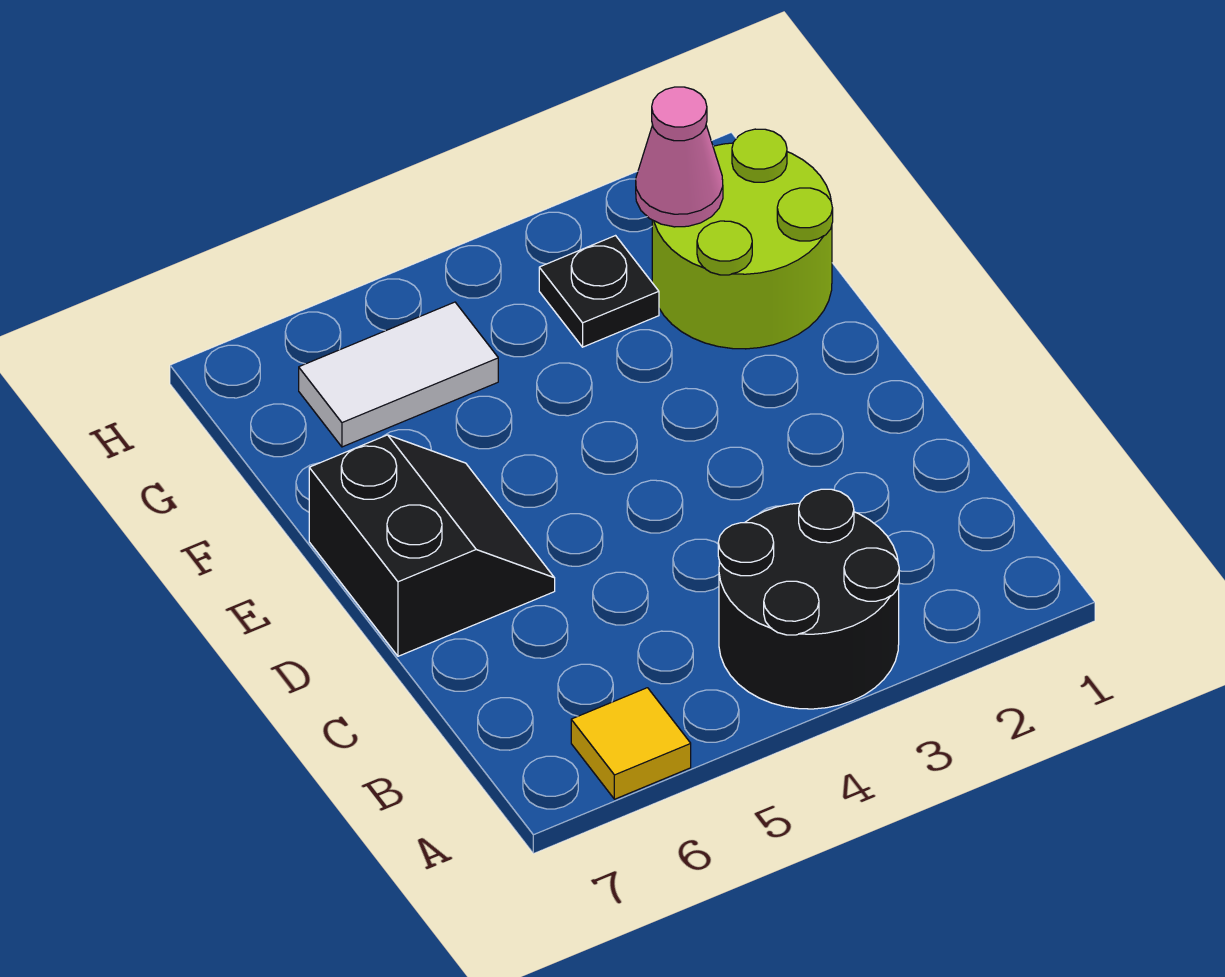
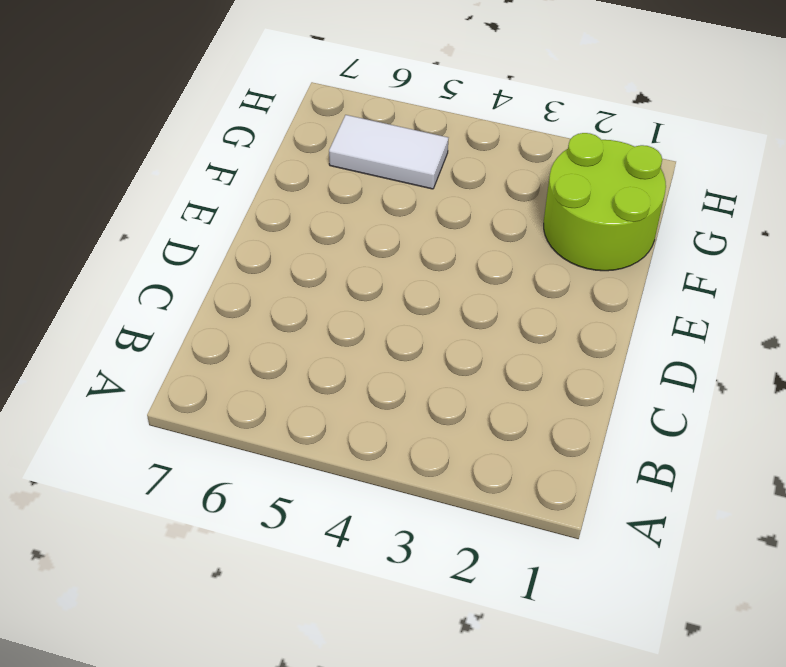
none -> black 2x2 round brick [718,489,899,709]
none -> yellow 1x1 tile [571,688,691,799]

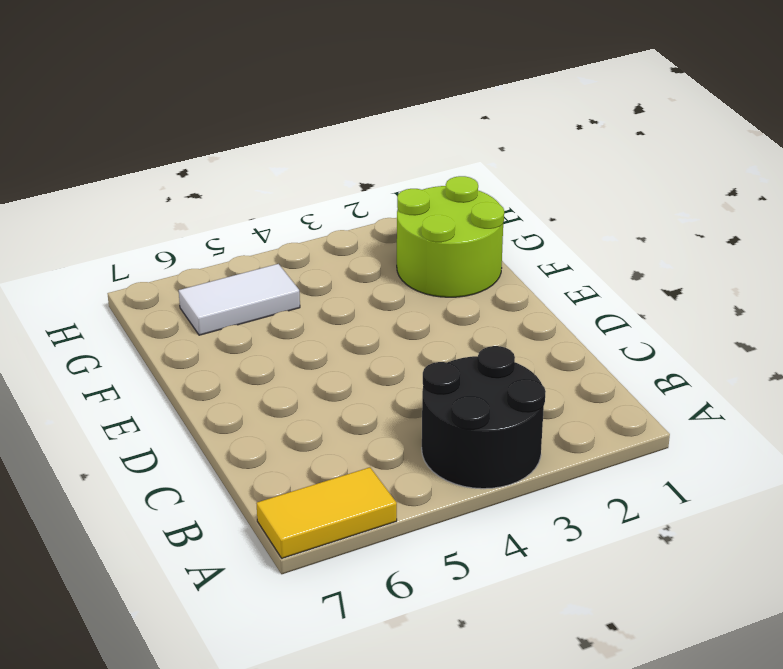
yellow 1x2 tile [256,467,397,558] -> yellow 1x1 tile [571,688,691,799]
none -> black 2x2 slope [309,435,555,656]
none -> black 1x1 plate [539,236,659,347]

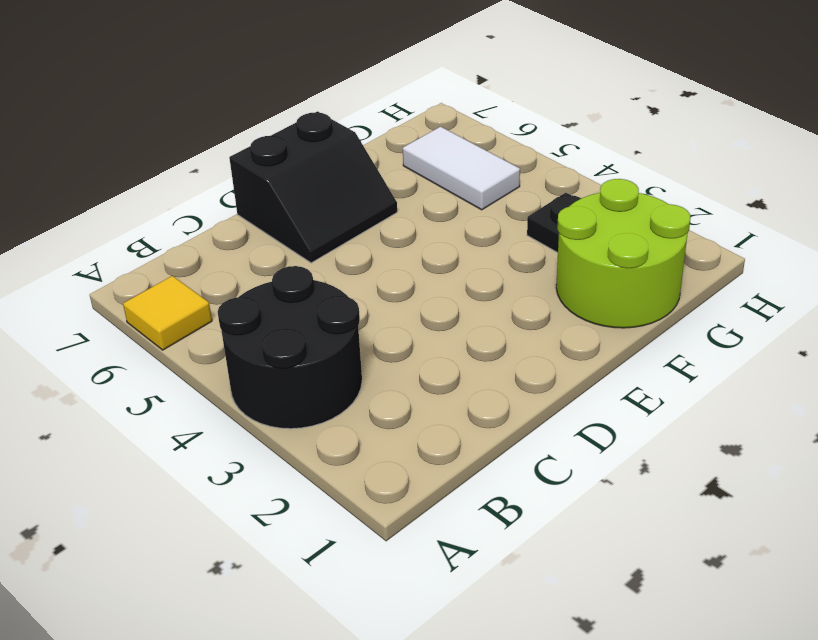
none -> pink 1x1 cone [636,87,723,227]

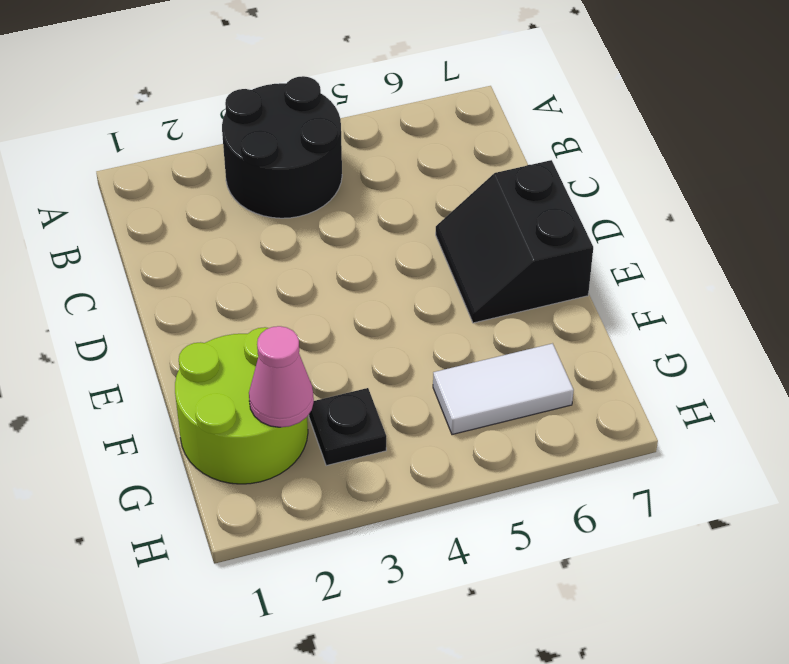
none -> yellow 1x1 tile [571,688,691,799]

